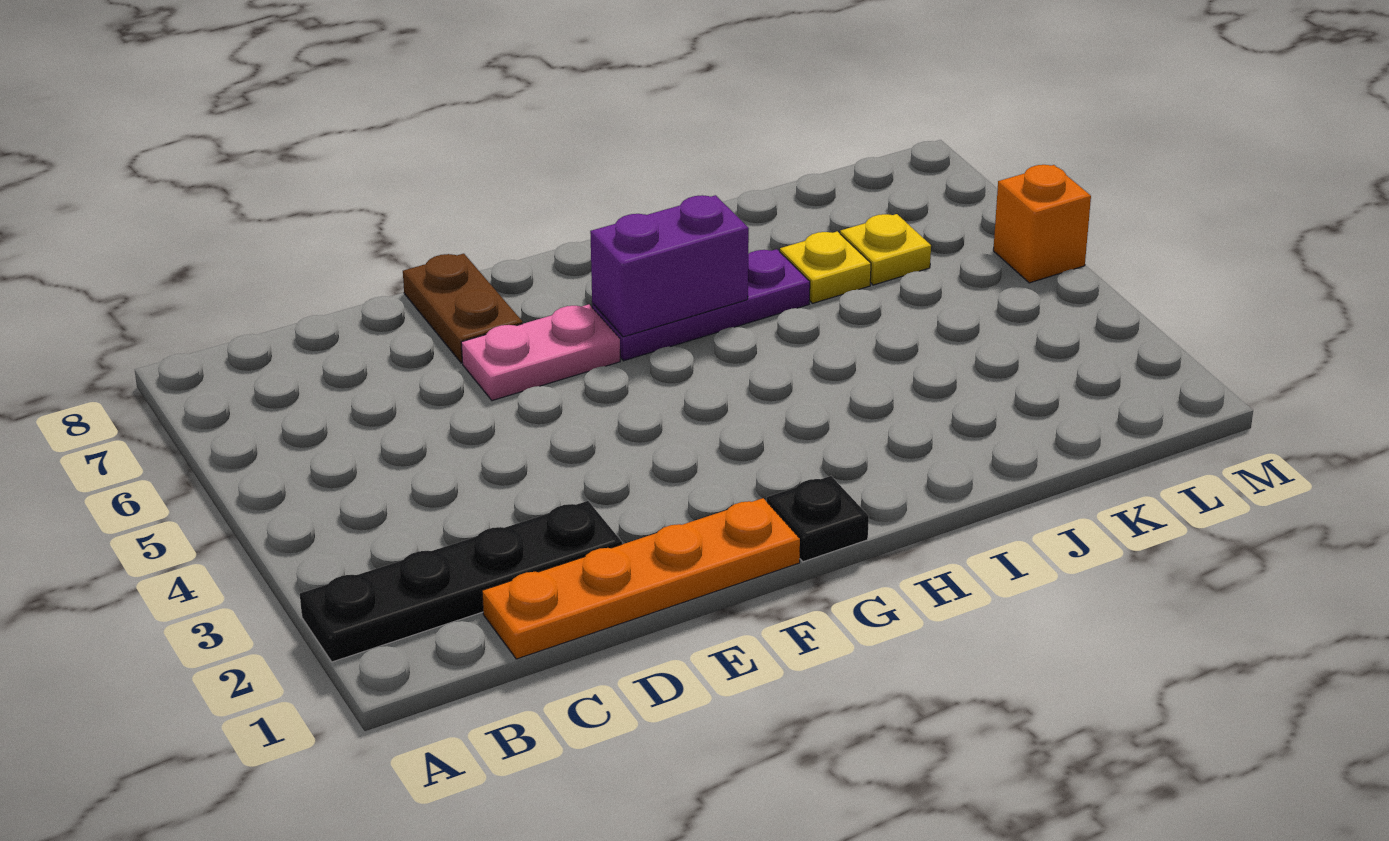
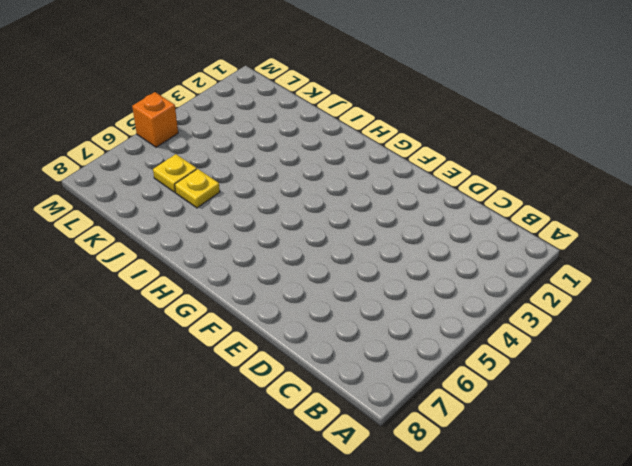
none -> black 1x4 plate [300,501,622,662]
none -> orange 1x4 plate [482,498,800,659]

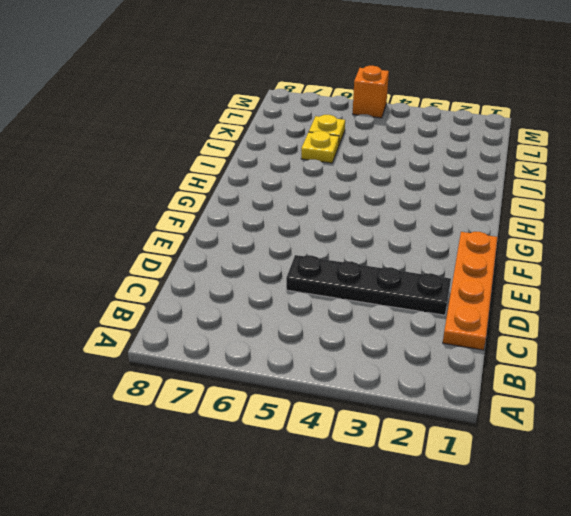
black 1x4 plate [286,255,451,315] -> black 1x4 plate turned to [300,501,622,662]
none -> pink 1x2 plate [461,304,620,401]
none -> brown 1x2 plate [403,254,523,363]

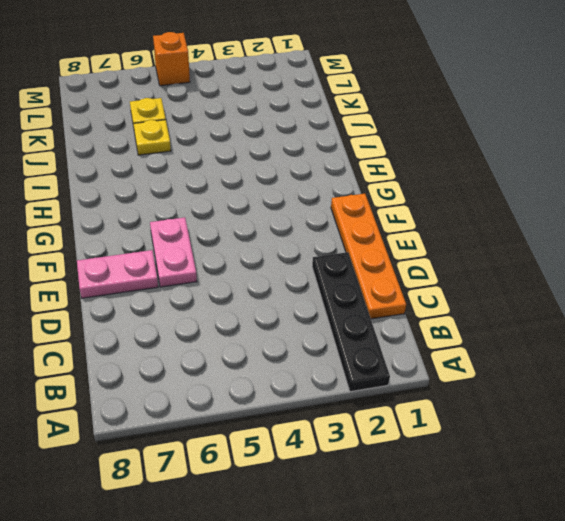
pink 1x2 plate [77,250,158,298] -> brown 1x2 plate [403,254,523,363]
none -> black 1x1 plate [767,476,869,562]
none -> purple 1x3 plate [592,249,810,361]

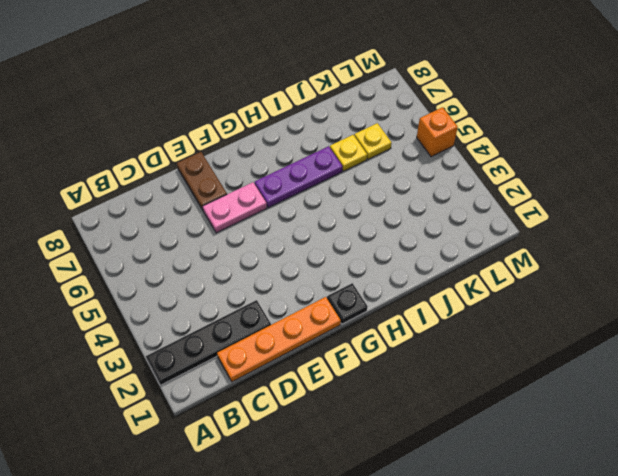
none -> purple 1x2 brick [590,195,749,337]

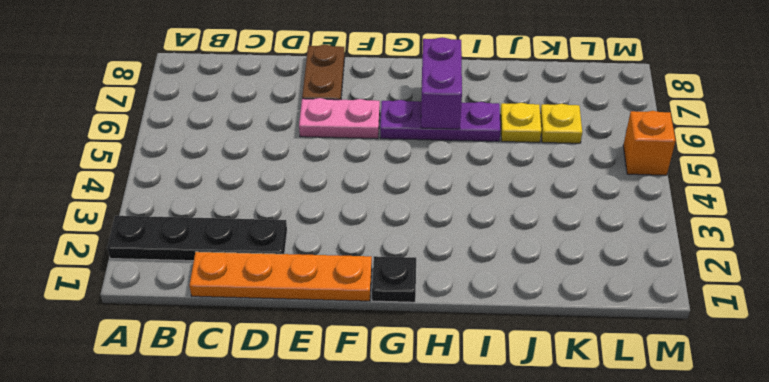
purple 1x2 brick [421,37,462,129] -> purple 1x2 brick turned to [590,195,749,337]

